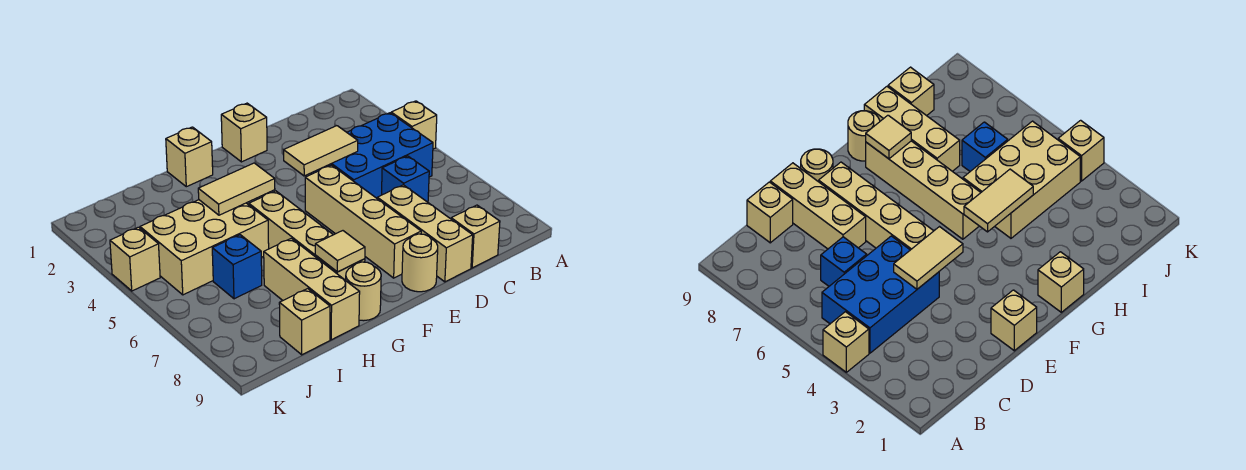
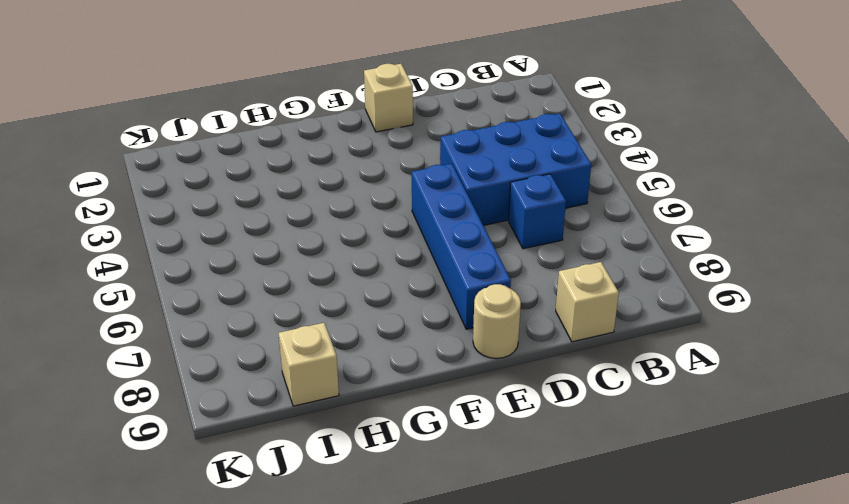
blue 1x4 brick [412,164,511,329] -> tan 1x4 brick [305,165,421,278]
none -> tan 1x1 brick [391,101,437,149]
none -> tan 1x3 brick [377,185,473,282]
none -> tan 1x1 brick [166,127,213,187]

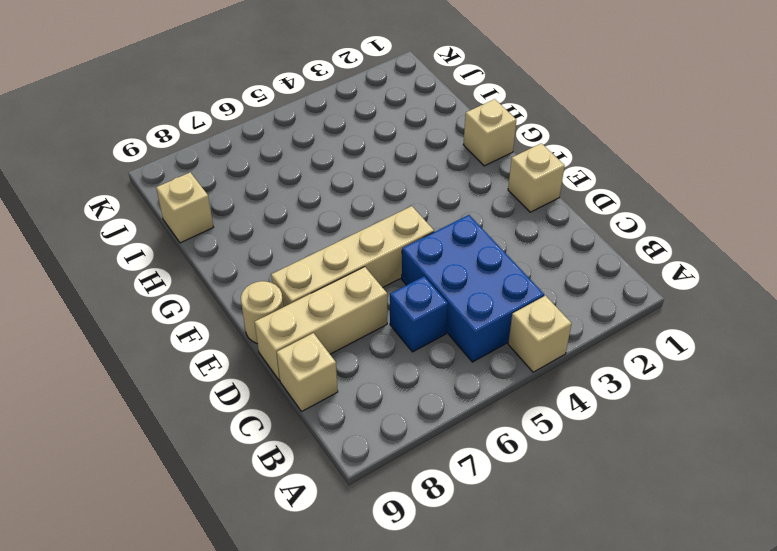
none -> tan 1x4 brick [249,191,365,280]
none -> tan 1x1 round brick [346,262,381,321]
none -> tan 2x3 brick [140,200,269,295]

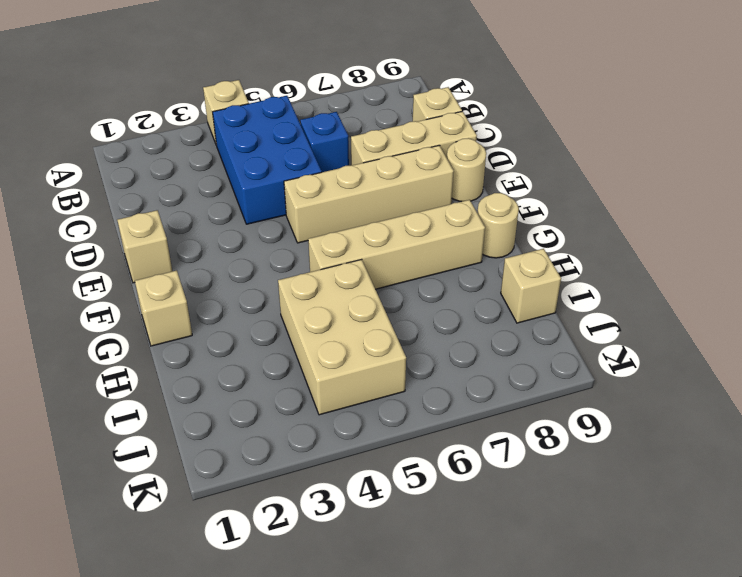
none -> tan 1x3 brick [264,238,360,340]
none -> blue 1x1 brick [212,235,262,299]
none -> tan 1x1 brick [110,227,160,291]

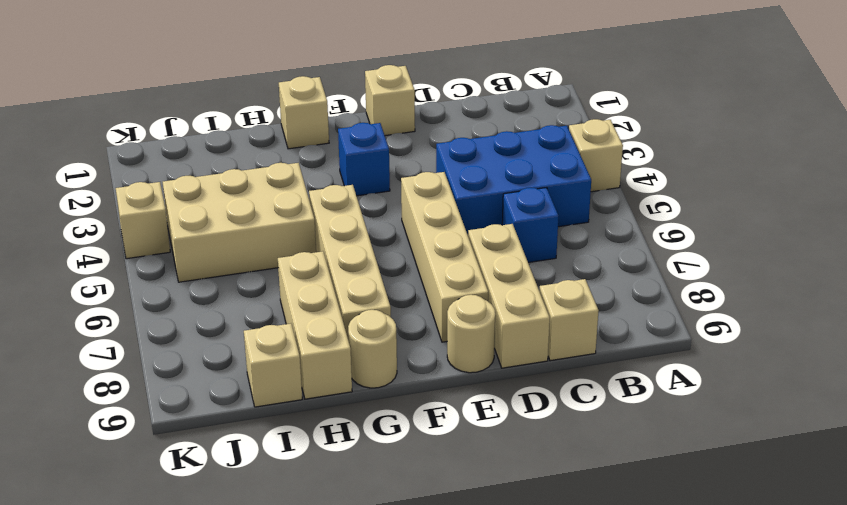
blue 1x1 brick [338,123,390,196] -> blue 1x1 brick moved to [212,235,262,299]
none -> tan 1x2 tile [284,126,358,176]
none -> tan 1x2 tile [198,163,275,215]
none -> tan 1x1 tile [315,231,365,272]

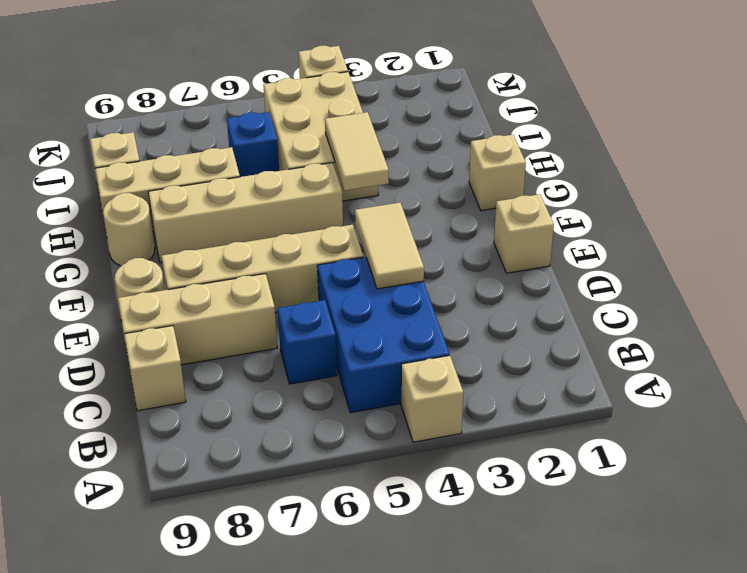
none -> tan 1x1 tile [315,231,365,272]

